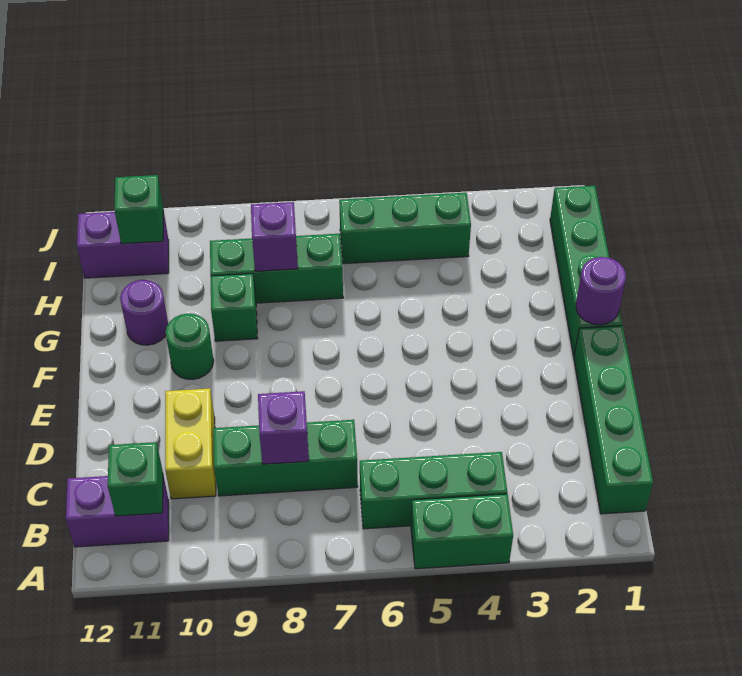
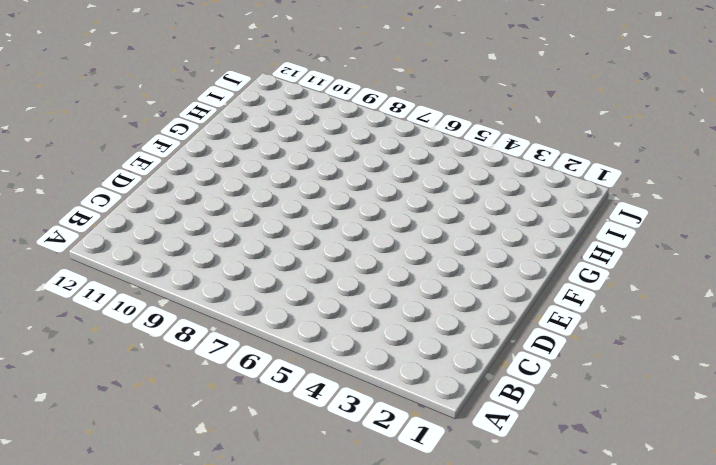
none -> green 1x2 brick [411,494,513,569]
none -> green 1x4 brick [574,326,653,514]
none -> green 1x3 brick [360,452,507,529]

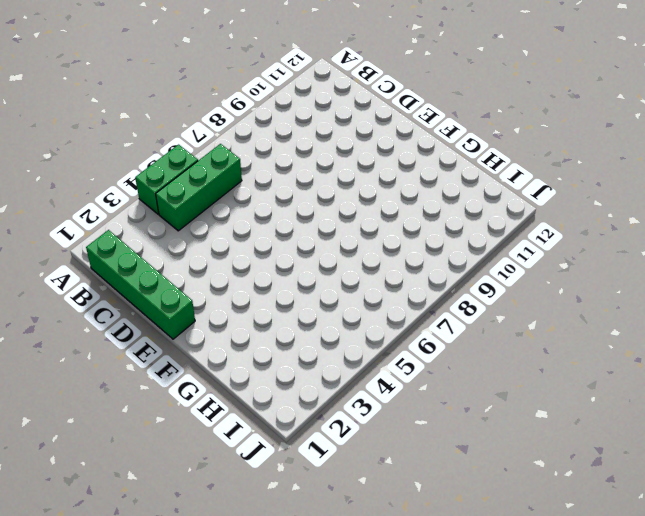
none -> purple 1x2 brick [66,475,169,547]
none -> green 1x3 brick [213,420,358,496]
none -> yellow 1x2 brick [165,388,216,499]

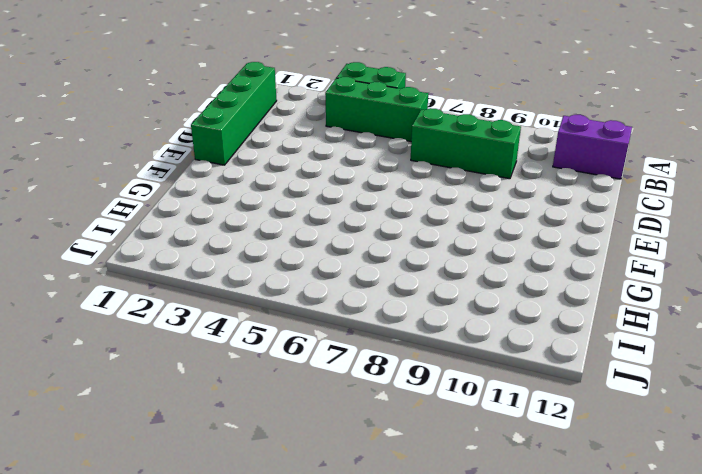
none -> yellow 1x2 brick [165,388,216,499]
none -> green 1x4 brick [550,186,622,357]
none -> green 1x1 round brick [166,314,214,380]

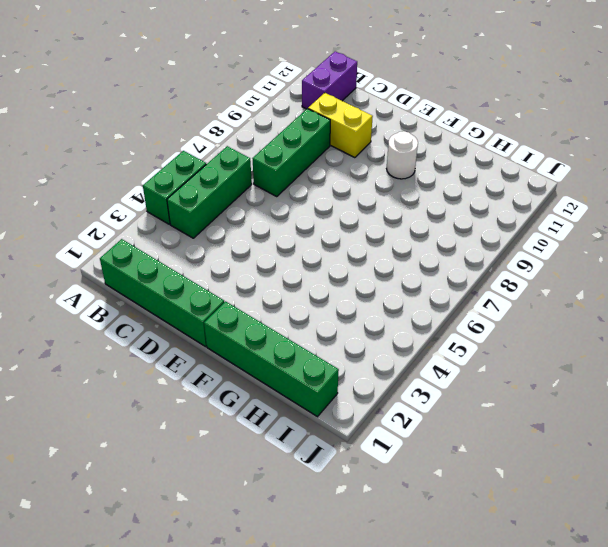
white 1x1 round brick [387,131,418,179] -> green 1x1 round brick [166,314,214,380]
none -> green 1x1 brick [210,274,258,341]
none -> purple 1x1 round brick [120,280,168,345]
none -> green 1x3 brick [210,234,343,303]

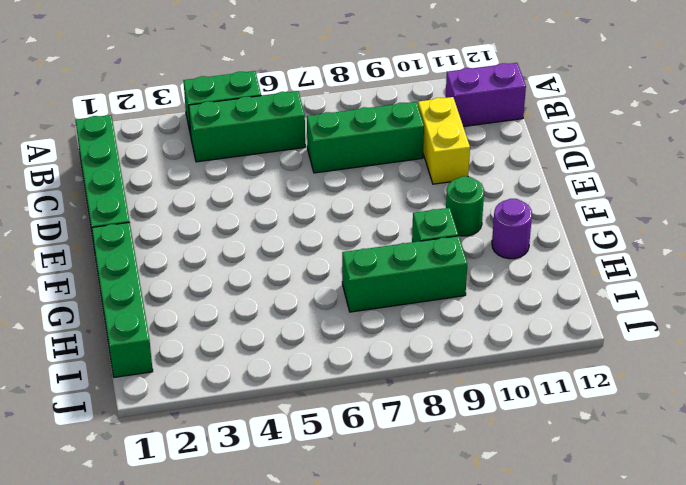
none -> green 1x3 brick [339,193,471,264]
none -> purple 1x2 brick [77,210,169,278]
none -> green 1x1 brick [108,442,163,516]

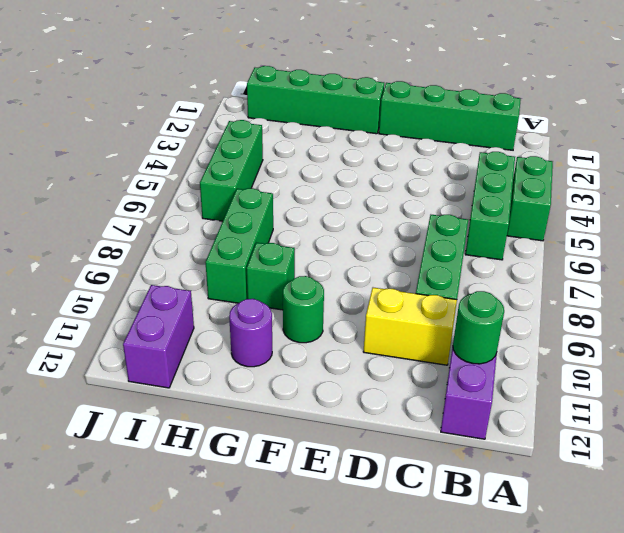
green 1x1 round brick [453,291,504,364] -> green 1x1 brick [108,442,163,516]
none -> purple 1x1 brick [258,391,309,464]
none -> purple 1x1 round brick [576,257,626,325]
none -> purple 1x1 brick [251,202,298,271]

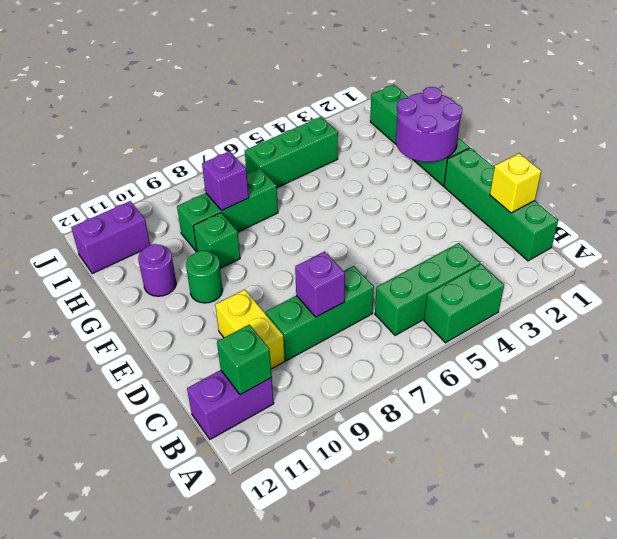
yellow 1x1 brick [490,153,541,213] -> none
purple 2x2 round brick [396,87,462,162] -> purple 1x1 round brick [576,257,626,325]
none -> green 1x1 brick [114,175,163,244]

